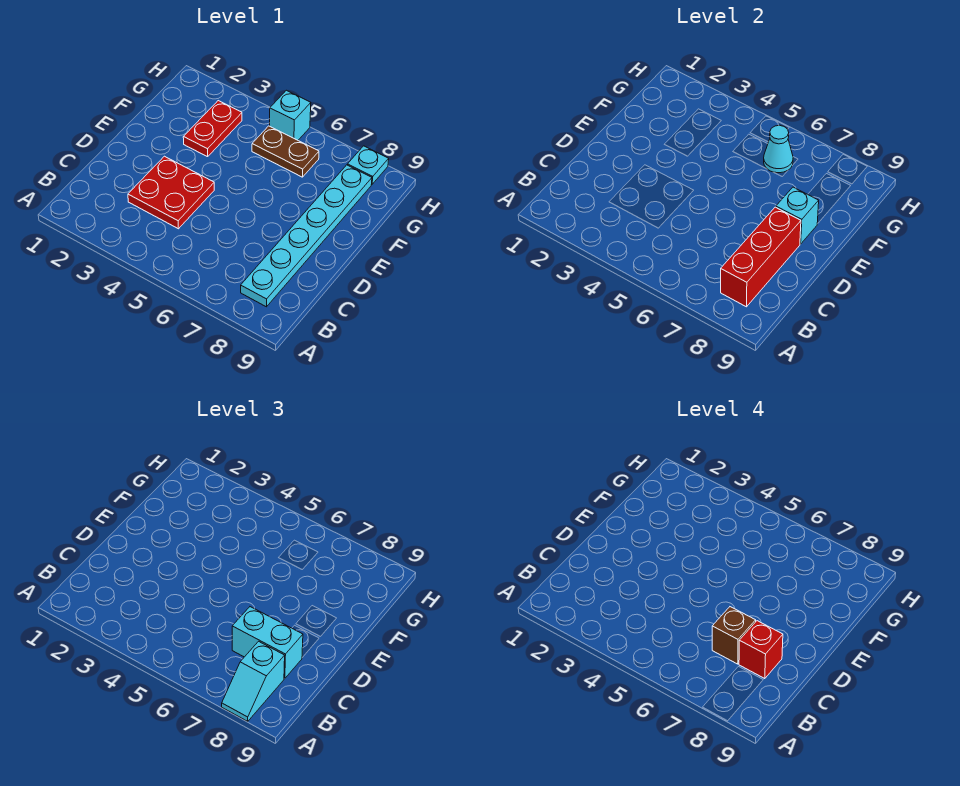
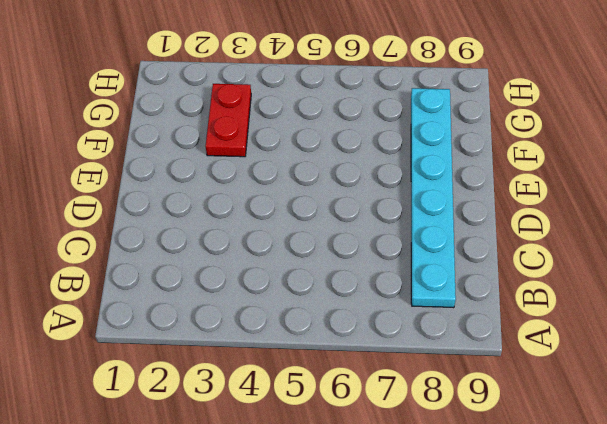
none -> red 2x2 plate [128,156,214,229]
none -> brown 1x2 plate [252,126,319,177]
none -> cyan 1x1 brick [270,90,311,140]

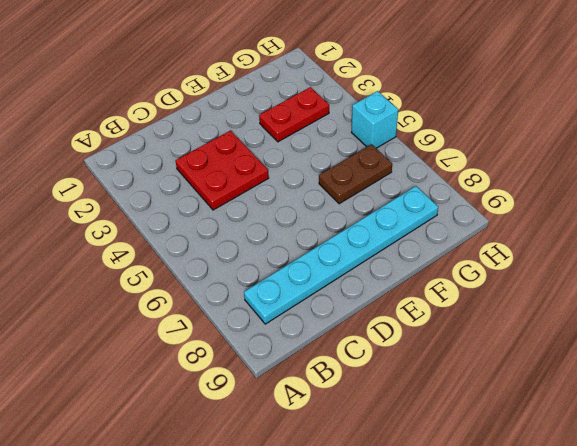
brown 1x2 plate [319,144,392,204] -> brown 1x2 plate turned to [252,126,319,177]
none -> cyan 1x1 plate [347,146,389,184]
none -> red 1x3 brick [721,207,801,307]
none -> cyan 1x1 brick [776,187,819,244]

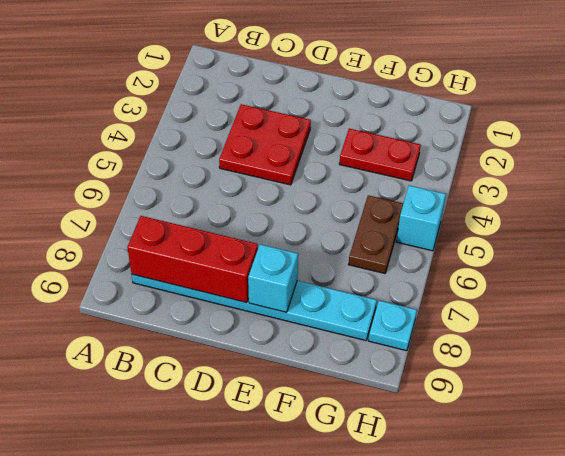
none -> cyan 1x1 cone [764,125,793,173]
none -> cyan 1x2 slope [222,641,285,721]
none -> cyan 1x2 brick [232,607,303,679]

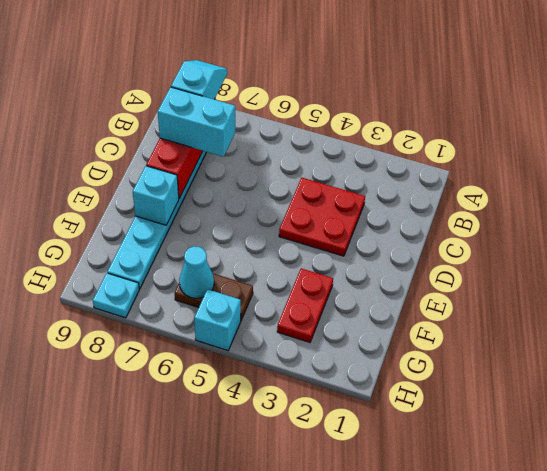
none -> brown 1x1 brick [712,607,756,664]
none -> red 1x1 brick [739,621,783,679]

